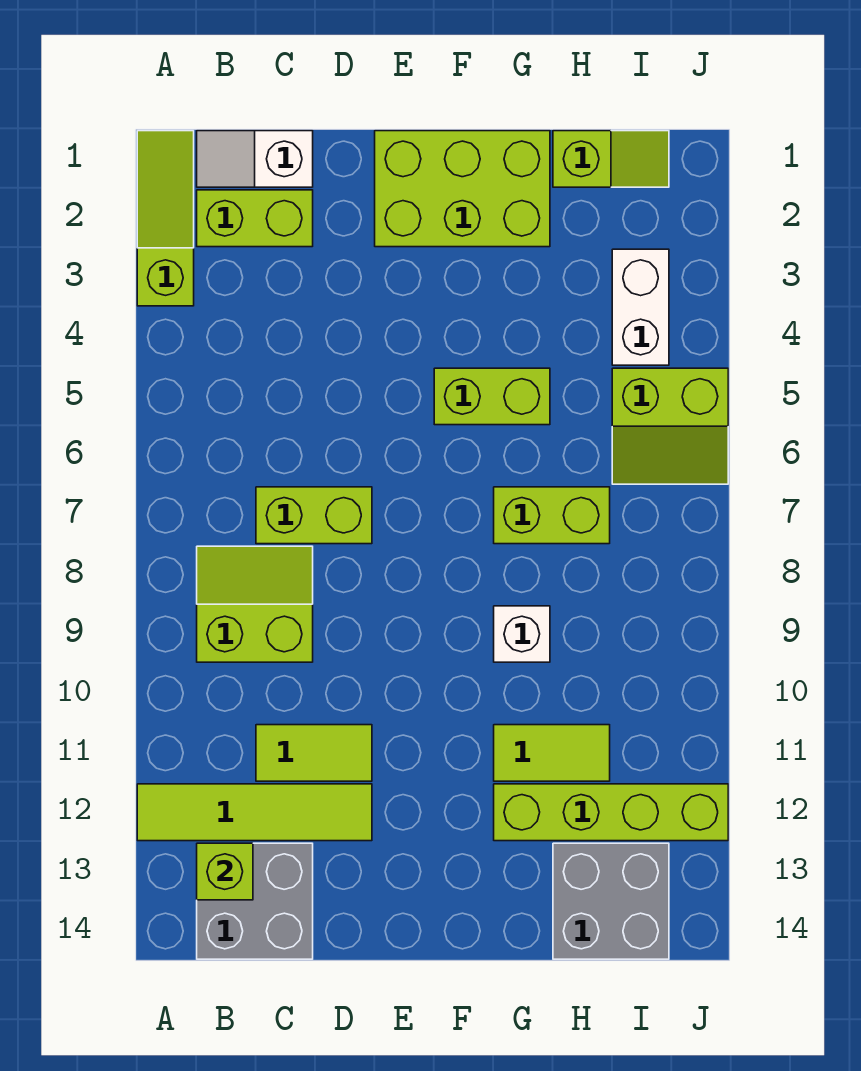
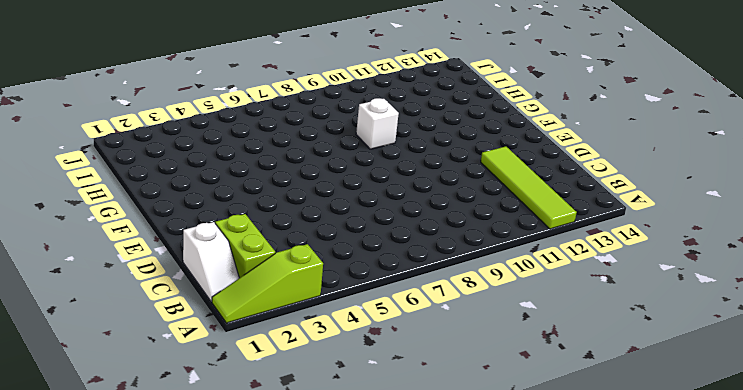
none -> lime 2x2 slope [197,546,313,662]
none -> grey 2x2 brick [197,843,313,959]
none -> lime 1x2 brick [256,487,372,544]

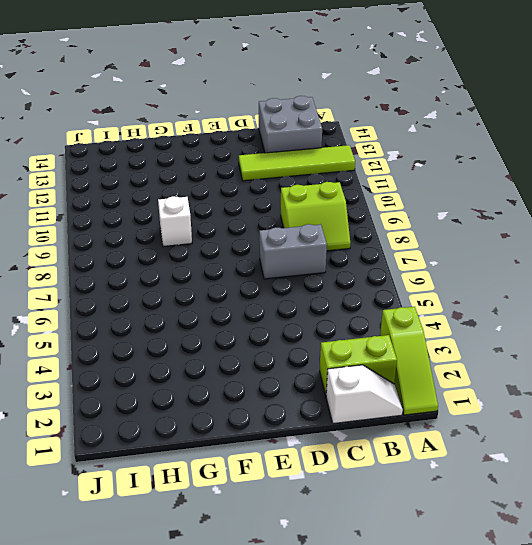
grey 1x2 brick [259,224,327,279] -> lime 1x2 brick [256,487,372,544]
none -> lime 1x2 tile [256,725,372,781]
none -> lime 2x3 brick [375,131,550,247]
none -> lime 1x2 brick [434,368,550,425]

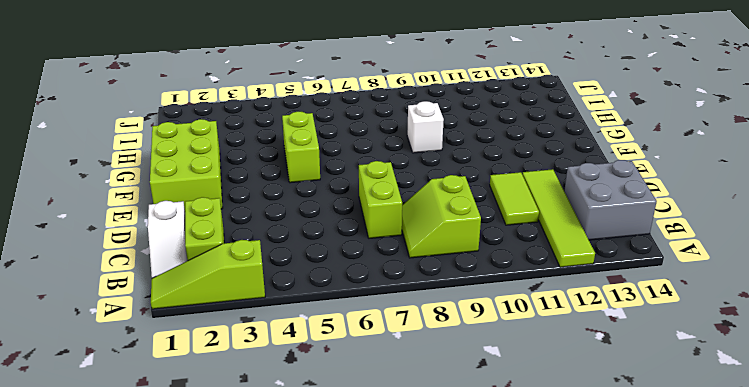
none -> lime 1x2 brick [494,487,610,544]
none -> lime 1x2 tile [494,725,610,781]
none -> lime 1x4 brick [494,784,728,841]

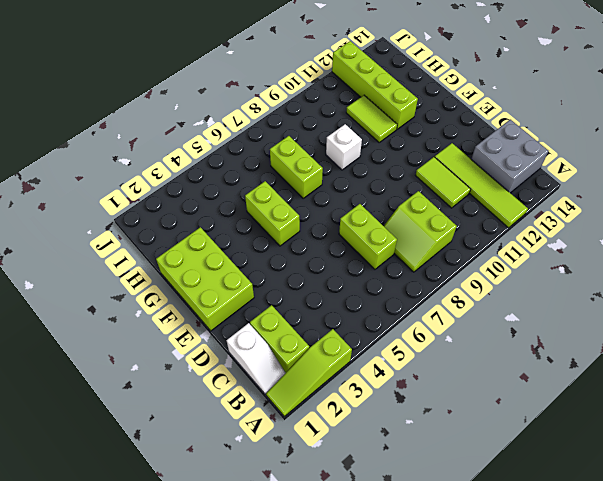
none -> lime 1x2 slope [553,131,669,187]
none -> grey 2x2 brick [553,843,669,959]
none -> white 1x2 brick [612,249,669,365]

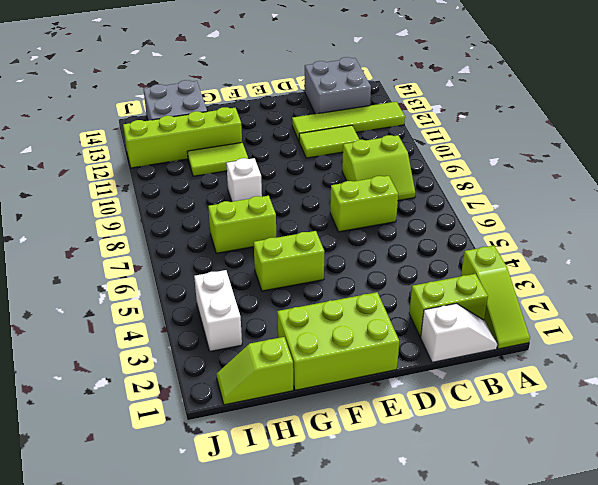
none -> lime 2x2 slope [612,368,728,484]
none -> lime 1x1 brick [197,843,253,900]

